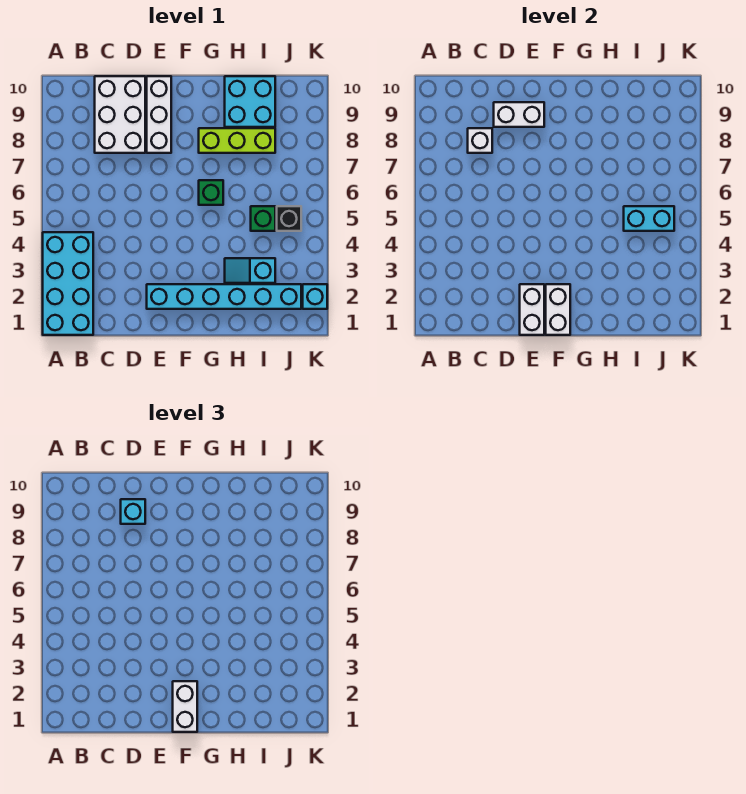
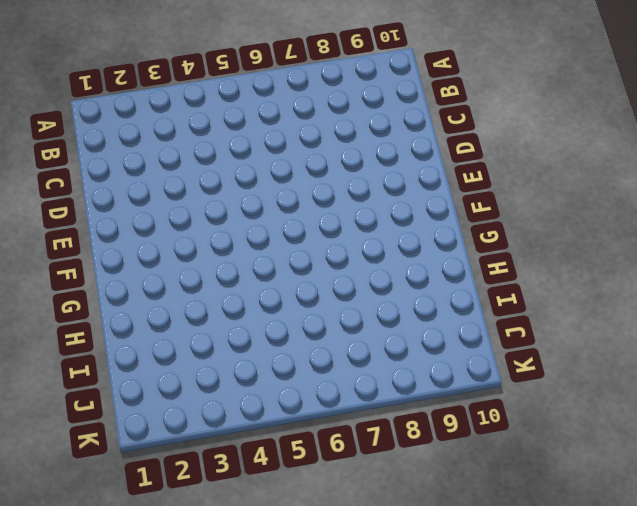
none -> cyan 2x4 brick [43,232,93,335]
none -> white 2x3 brick [95,76,145,153]
none -> cyan 1x6 brick [147,284,301,309]

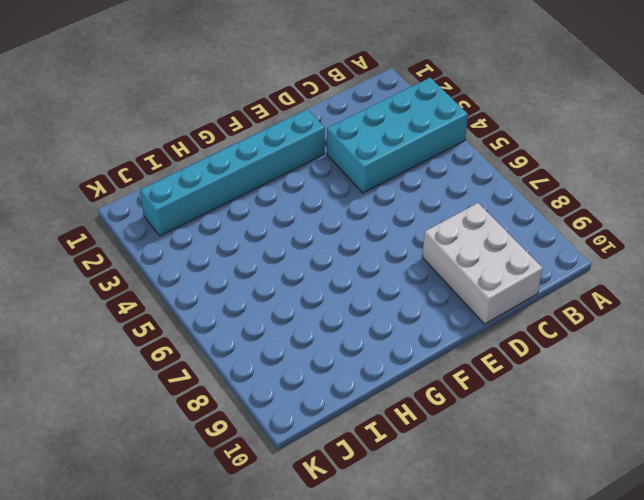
cyan 2x4 brick [327,78,468,193] -> cyan 2x4 brick turned to [43,232,93,335]
none -> white 1x3 brick [147,76,171,153]
none -> green 1x1 brick [199,180,223,205]
none -> lime 1x3 brick [199,128,275,153]

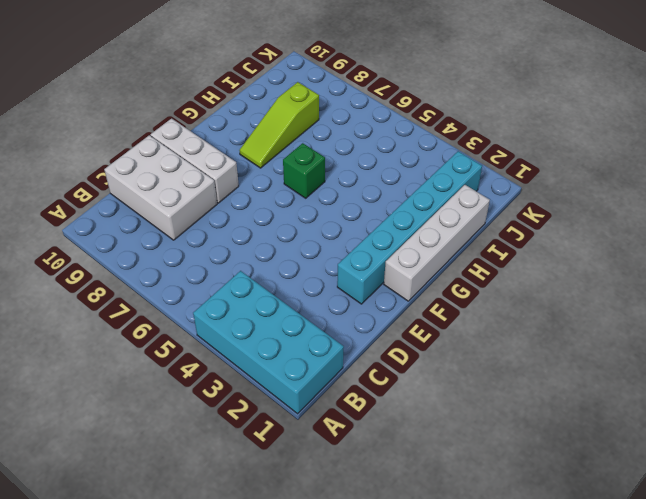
white 1x4 brick [384,185,490,301] -> none
lime 1x3 slope [239,82,319,168] -> lime 1x3 brick [199,128,275,153]
none -> cyan 1x2 slope [225,258,275,283]
none -> cyan 2x2 brick [225,76,275,127]
none -> green 1x1 brick [251,206,275,231]

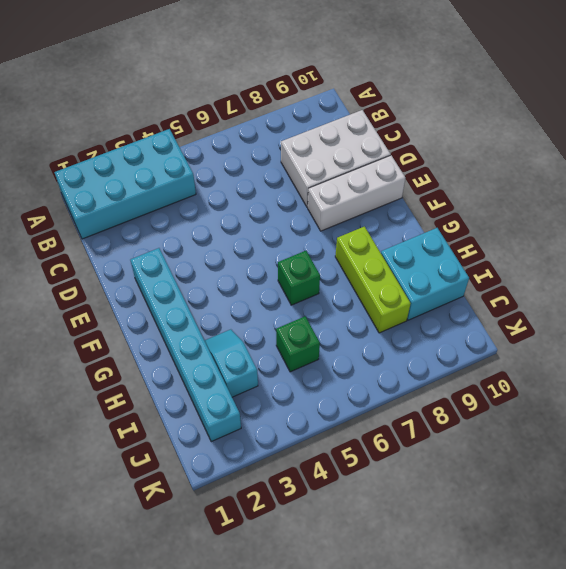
none -> black 1x1 brick [277,206,301,231]
none -> cyan 1x1 brick [303,284,327,309]
none -> white 1x1 brick [468,128,492,153]

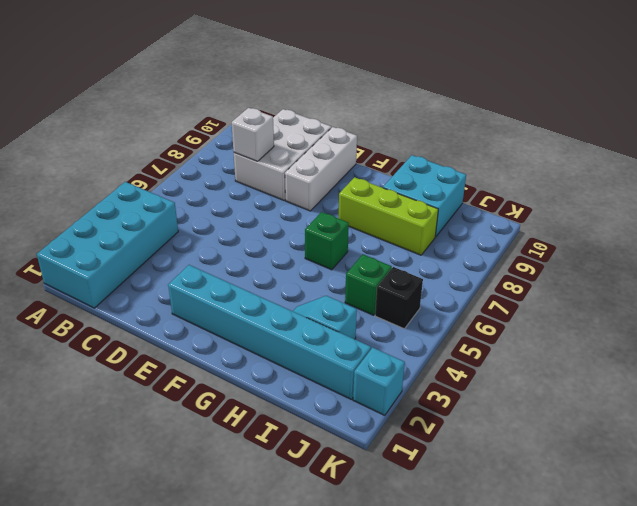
none -> white 1x2 brick [494,102,544,127]
none -> white 1x2 brick [520,284,544,335]
none -> white 1x2 brick [546,284,570,335]

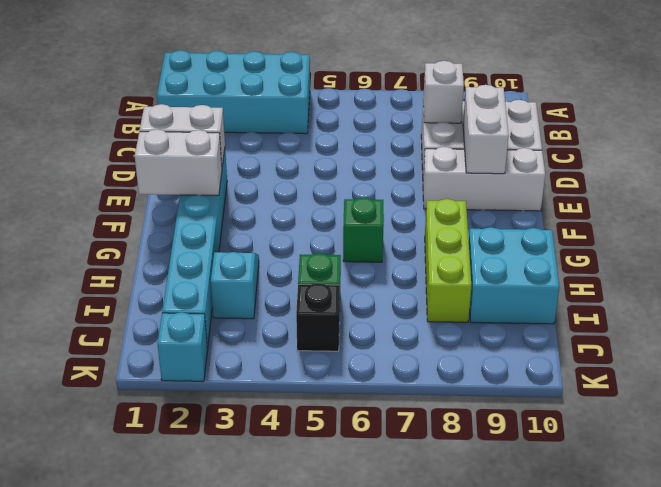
none -> cyan 1x2 brick [624,206,674,231]
none -> cyan 1x1 brick [121,499,145,524]
none -> white 1x2 brick [173,681,197,732]

